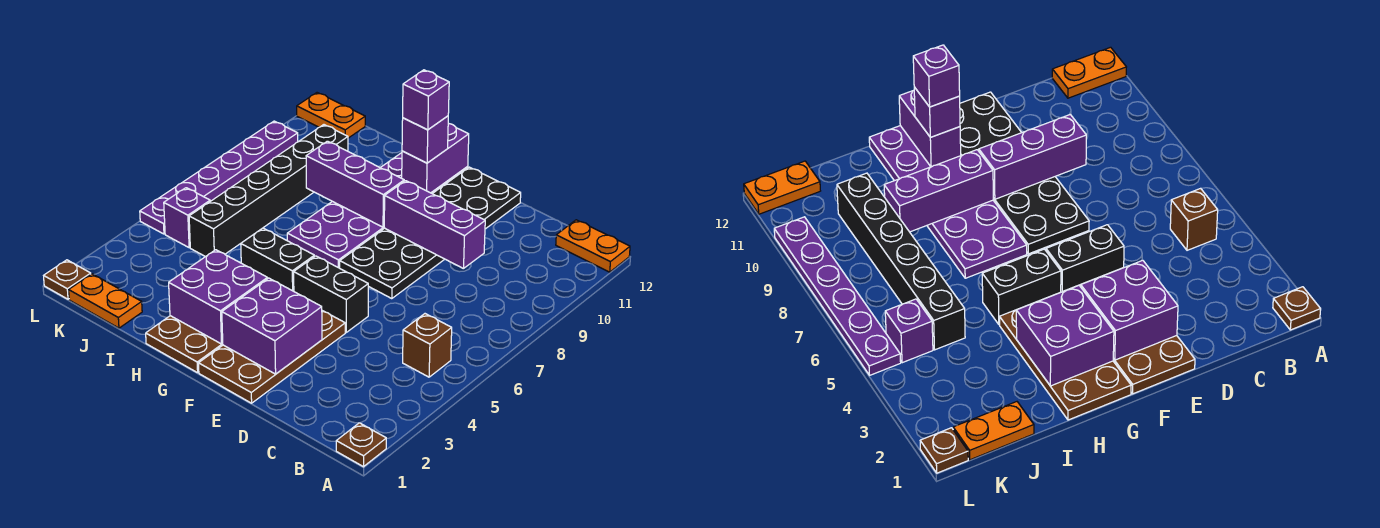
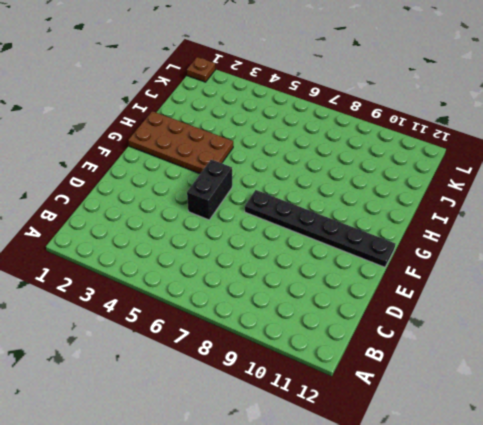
black 1x6 plate [245,190,395,267] -> black 2x6 plate [340,167,521,299]
none -> brown 1x1 plate [336,423,386,467]
none -> orange 1x2 plate [556,220,630,272]
none -> brown 1x1 brick [403,314,452,377]

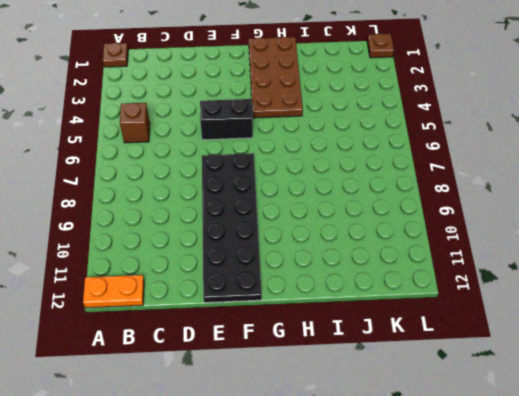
none -> brown 2x4 plate [199,311,345,403]
none -> black 1x2 brick [241,228,314,291]
none -> purple 2x6 plate [287,153,468,268]

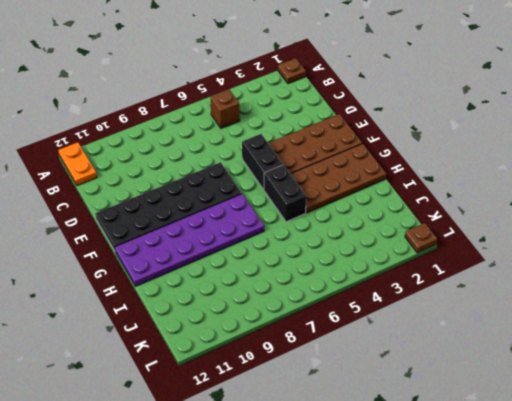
none -> orange 1x2 plate [69,274,142,328]
none -> black 1x6 brick [189,125,348,257]
none -> purple 1x1 brick [164,188,210,248]

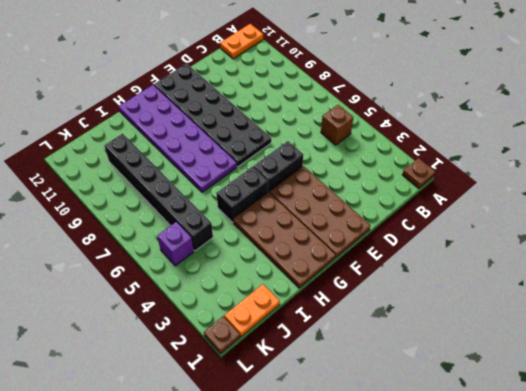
none -> orange 1x2 plate [297,93,365,138]
none -> purple 1x6 plate [140,121,298,234]
none -> purple 1x3 brick [384,181,485,269]

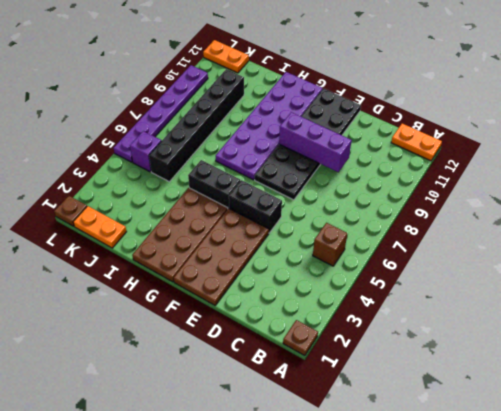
none -> purple 2x2 brick [222,278,322,374]
none -> purple 2x2 brick [169,250,268,344]
none -> purple 1x3 brick [306,141,404,227]

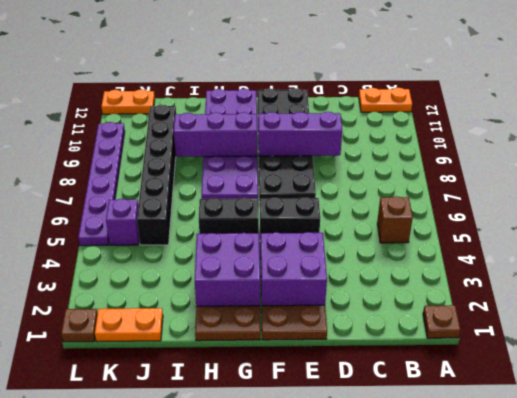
none -> purple 1x2 brick [402,123,469,193]
none -> purple 1x1 brick [402,116,448,163]
none -> purple 1x1 brick [403,70,449,130]

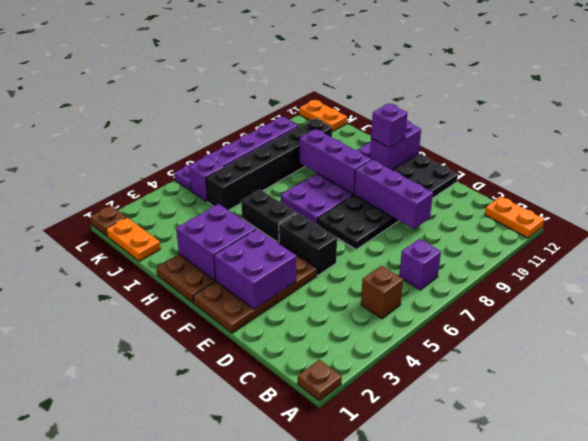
purple 1x1 brick [399,239,441,290] -> purple 1x1 brick moved to [403,70,449,130]

